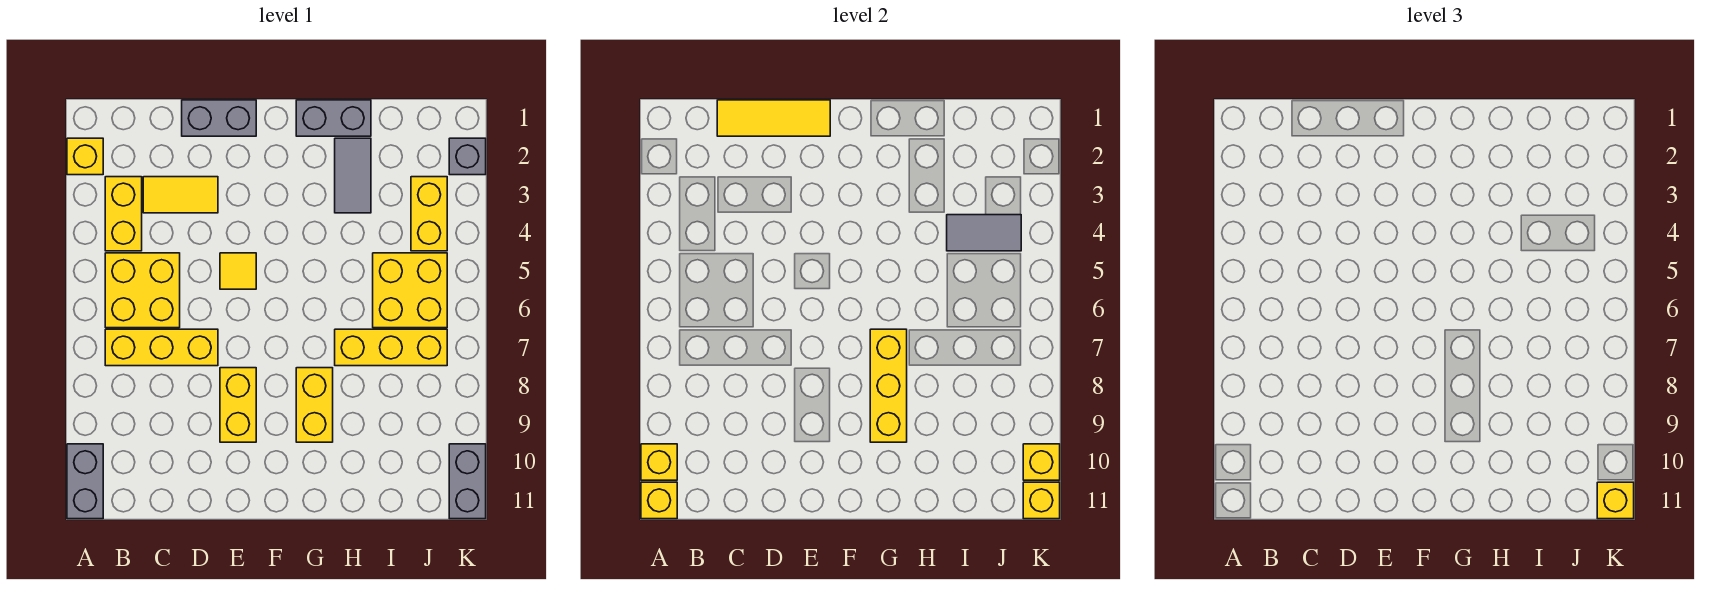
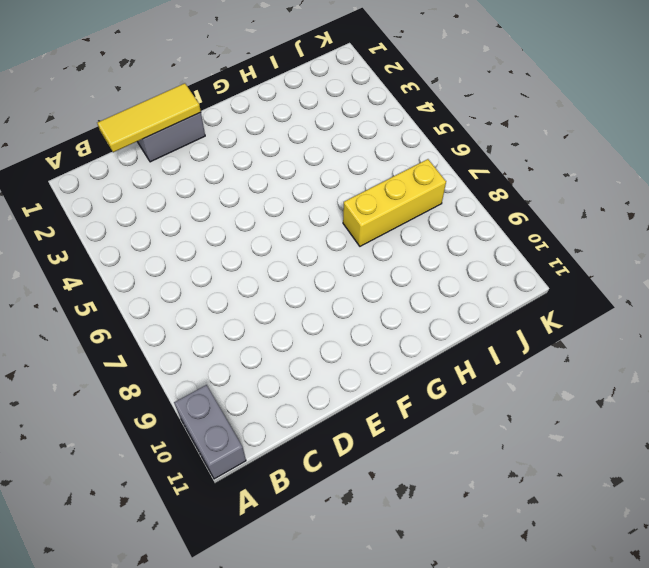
none -> yellow 1x1 brick [67,138,103,175]
none -> yellow 1x2 brick [105,177,142,251]
none -> yellow 2x2 brick [105,253,180,328]

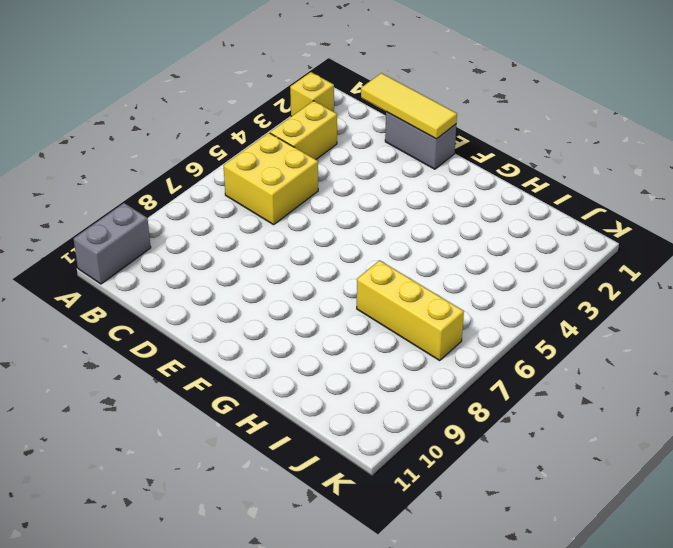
none -> yellow 1x3 brick [105,329,218,366]
none -> yellow 1x2 tile [143,177,218,213]
none -> yellow 1x1 tile [220,253,256,289]

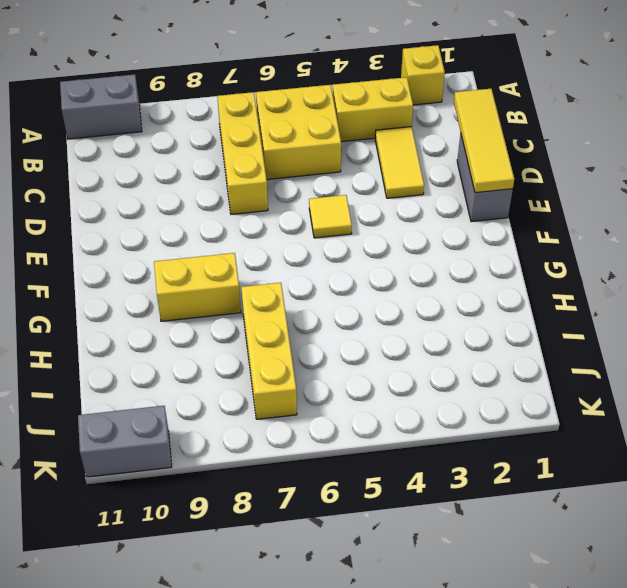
none -> yellow 1x2 brick [220,368,256,442]
none -> grey 1x2 brick [296,100,371,136]
none -> grey 1x2 tile [335,138,371,213]

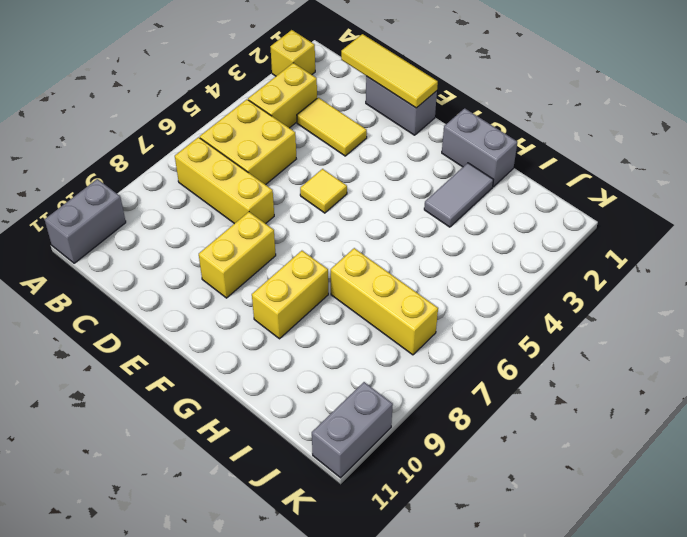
none -> yellow 2x2 brick [373,253,447,328]
none -> yellow 1x2 brick [411,177,447,251]
none -> grey 1x1 brick [449,138,486,175]

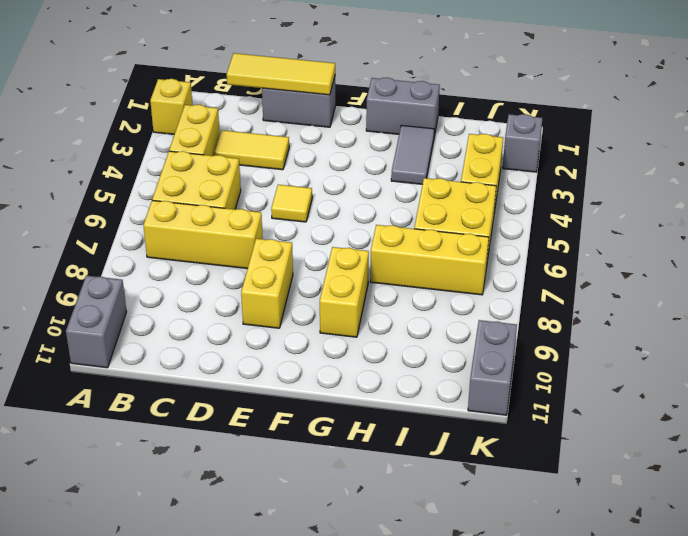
none -> yellow 1x1 brick [641,444,677,480]
none -> yellow 1x1 brick [641,482,677,519]
none -> yellow 1x3 brick [870,329,907,442]

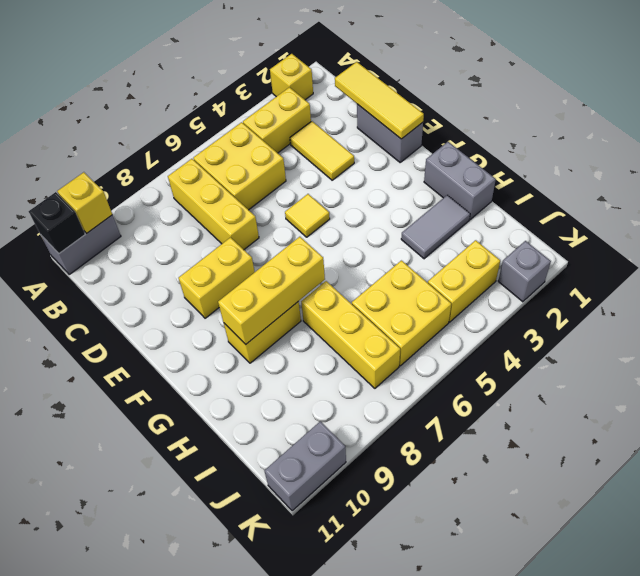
black 1x1 brick [29,192,85,253] -> yellow 1x1 brick [641,482,677,519]
none -> grey 1x2 tile [947,215,1021,251]
none -> yellow 1x1 brick [1023,444,1060,480]
none -> yellow 1x1 brick [1023,482,1060,519]

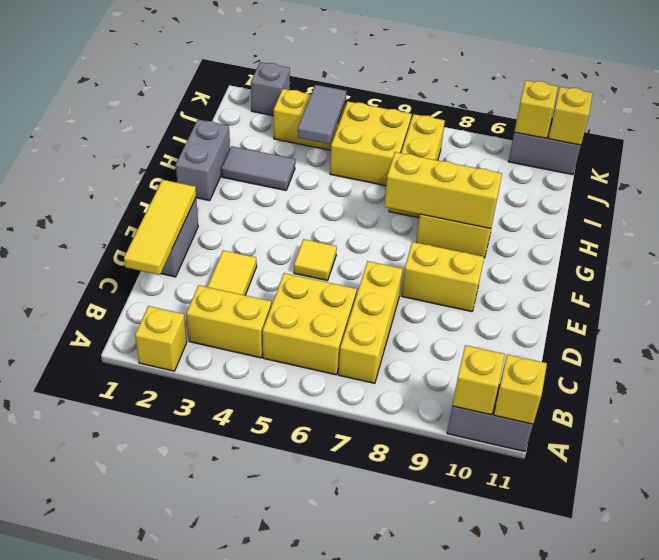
none -> yellow 1x1 brick [1597,482,1634,519]

